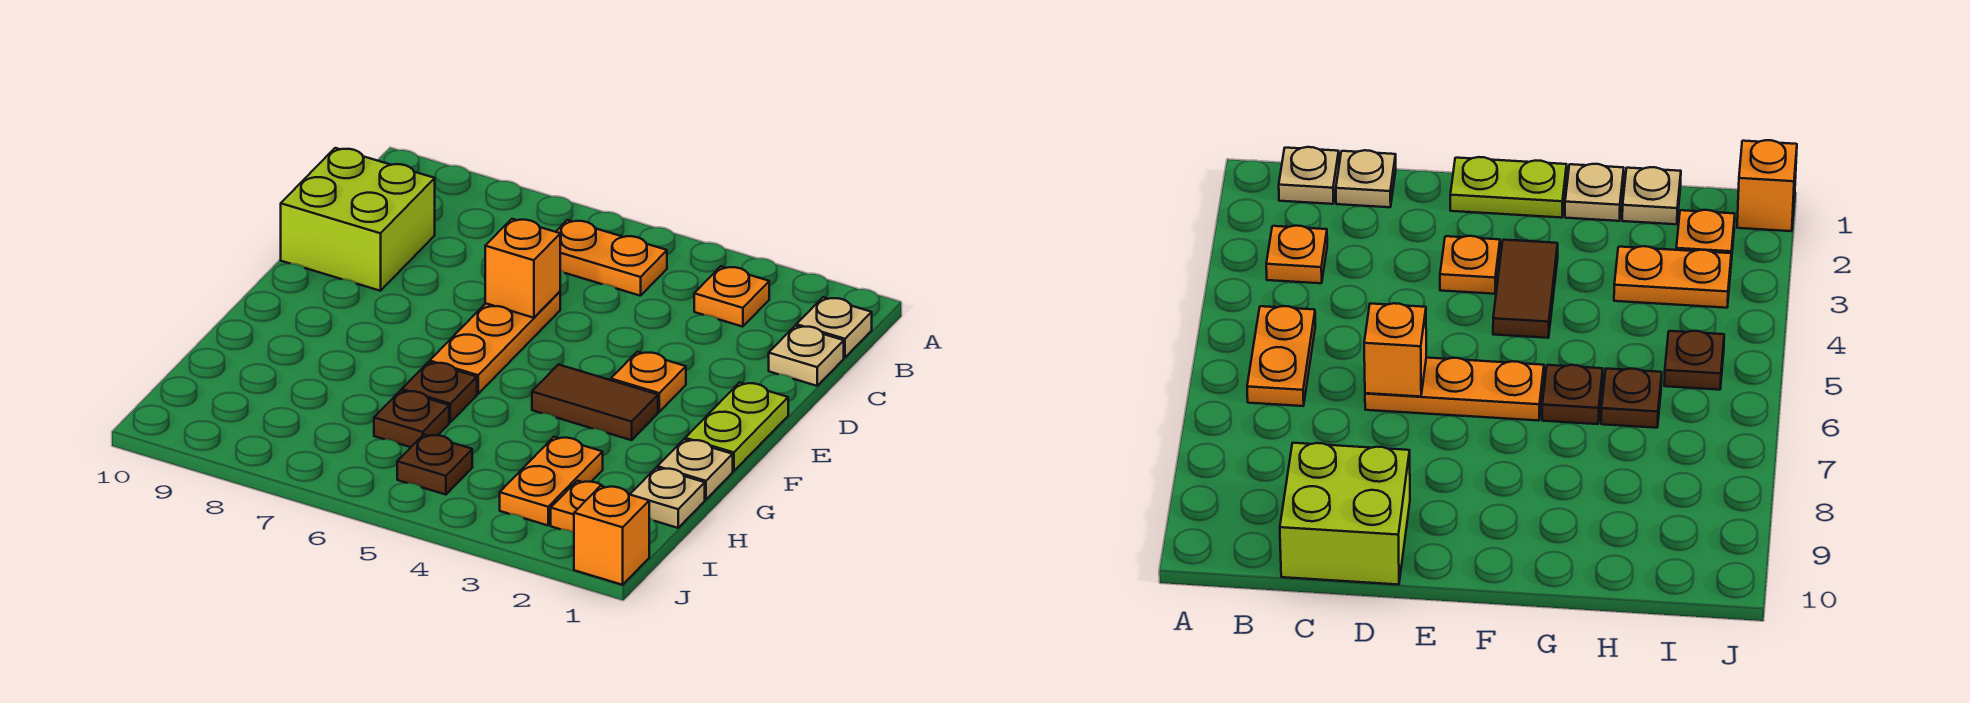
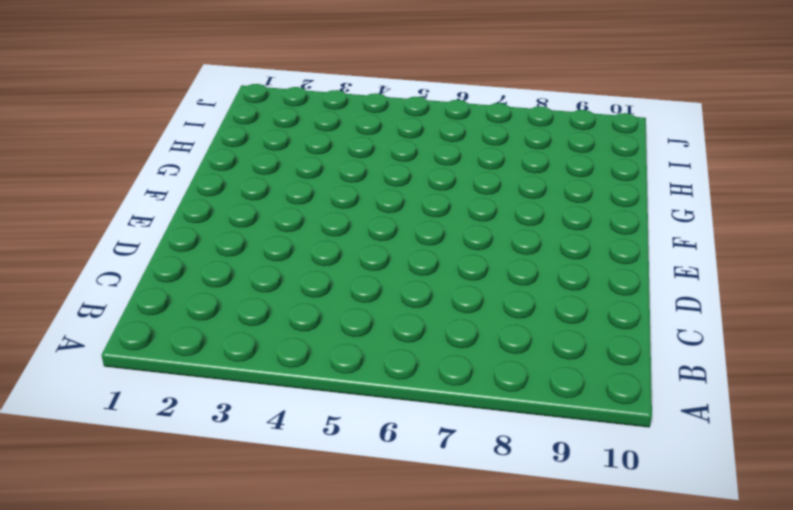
none -> tan 1x1 plate [796,297,872,357]
none -> orange 1x1 plate [694,266,769,327]
none -> orange 1x2 plate [556,220,667,296]

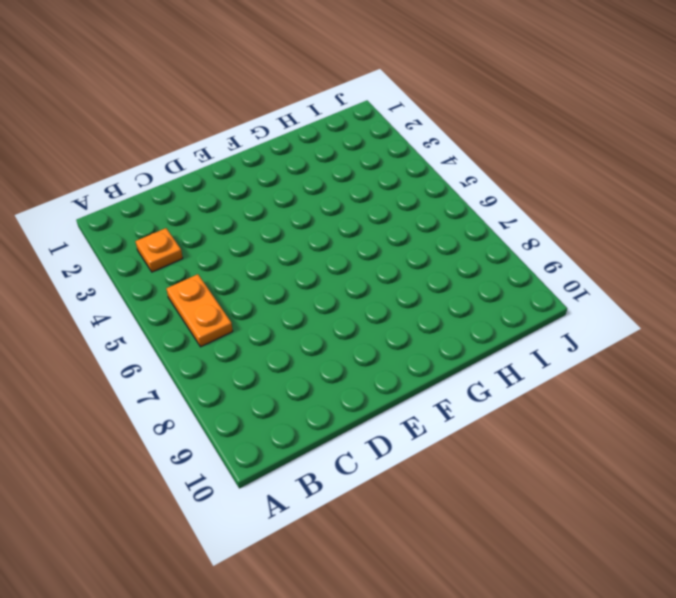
none -> tan 1x1 plate [796,297,872,357]
none -> tan 1x1 plate [769,326,844,386]
none -> lime 2x2 brick [281,148,435,291]

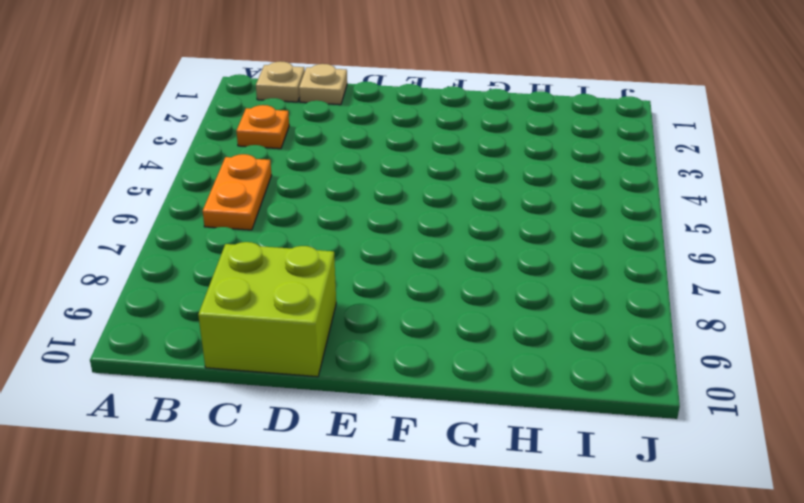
none -> orange 1x3 plate [430,292,560,394]
none -> lime 1x2 plate [685,382,788,471]
none -> orange 1x1 plate [611,352,686,412]

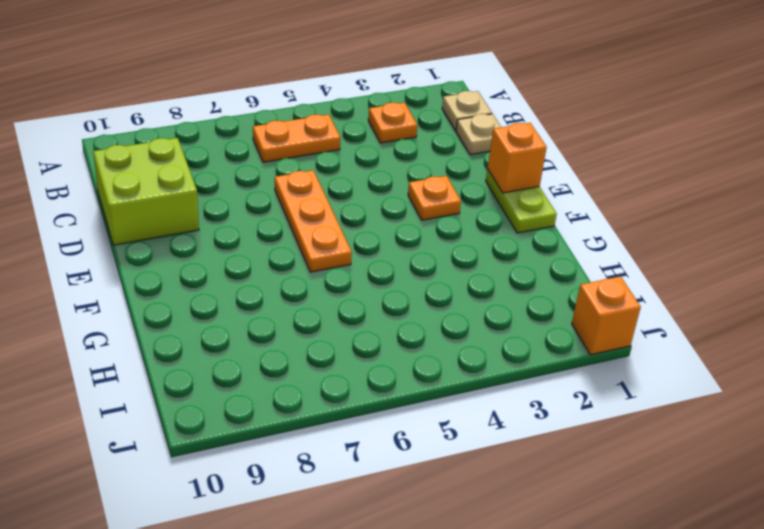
orange 1x1 brick [488,123,547,193] -> orange 1x1 brick moved to [485,219,560,318]
none -> brown 1x2 tile [532,365,658,440]
none -> tan 1x1 plate [657,439,733,500]
none -> brown 1x1 plate [402,362,477,422]

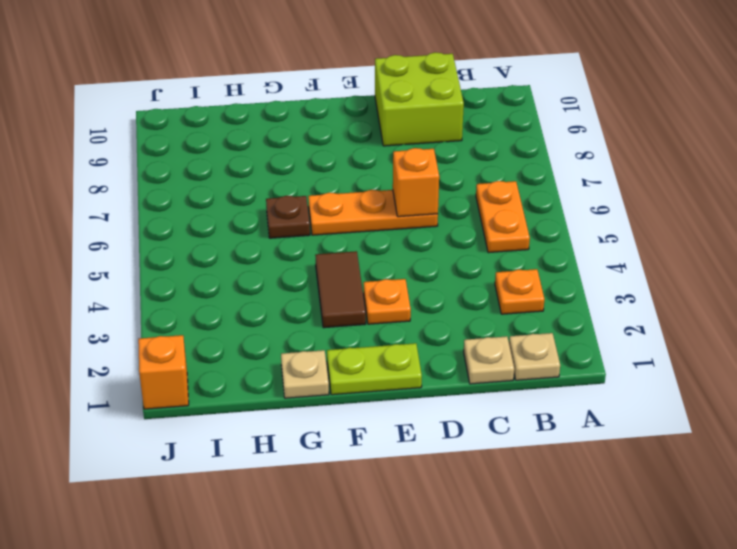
none -> tan 1x1 plate [630,468,705,528]
none -> orange 1x2 plate [500,437,603,525]
none -> brown 1x1 plate [374,390,449,447]

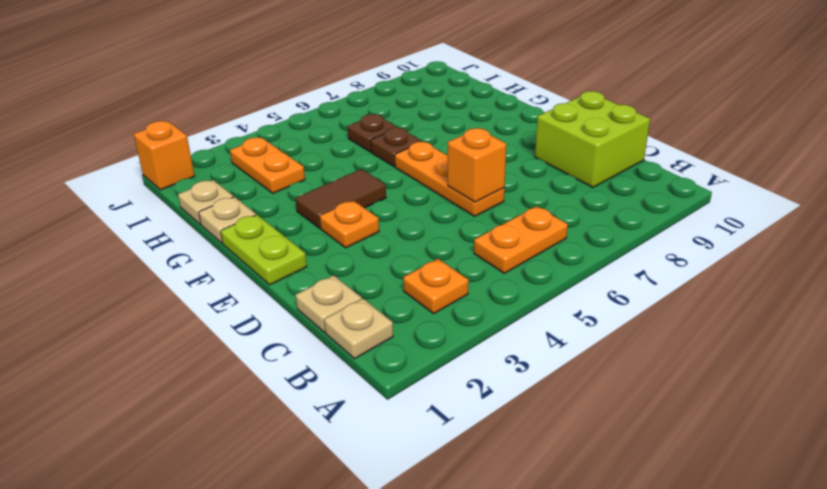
none -> orange 1x1 plate [551,481,602,532]
none -> brown 1x1 plate [397,434,472,495]

